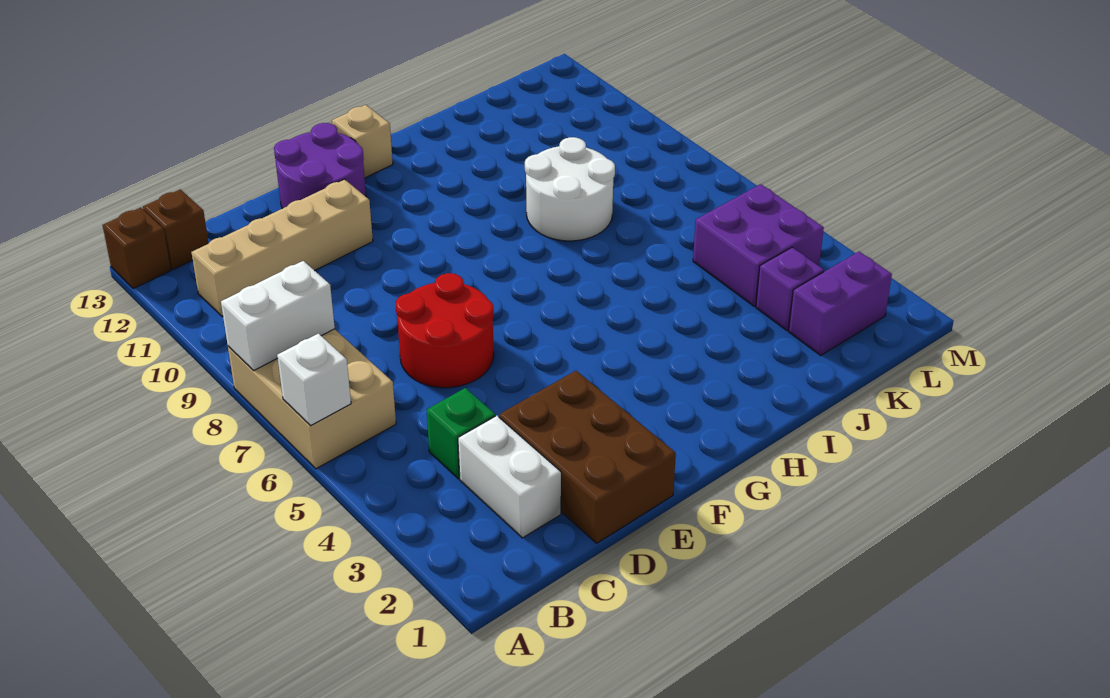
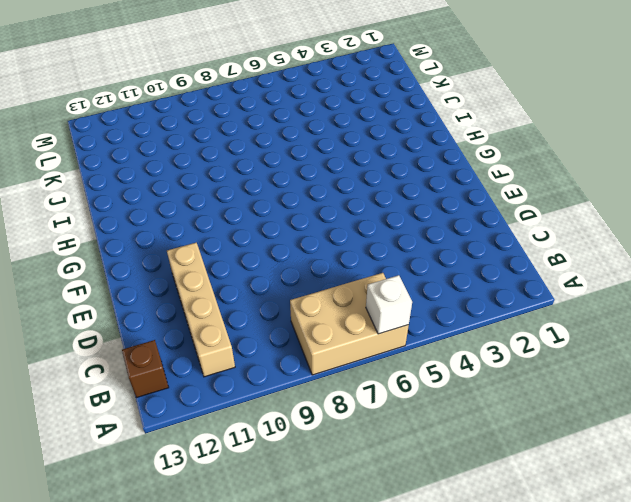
none -> brown 1x1 brick [103,207,171,289]
none -> white 1x2 brick [458,416,561,538]
none -> green 1x1 brick [427,388,495,479]

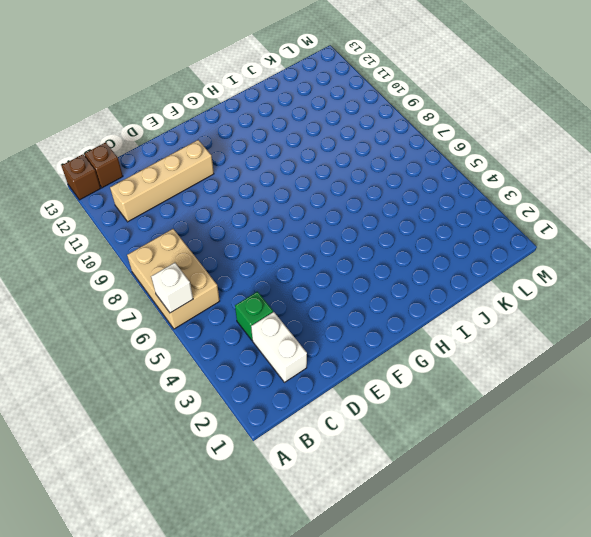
none -> brown 2x3 brick [499,371,676,543]
none -> red 2x2 round brick [396,273,494,388]
none -> purple 2x2 round brick [274,123,366,209]

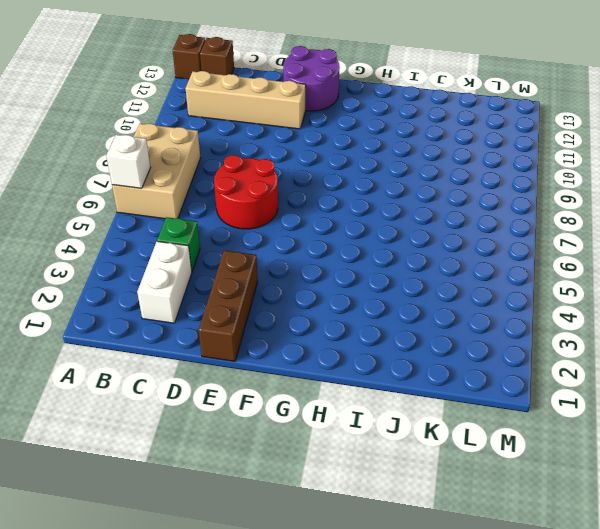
brown 1x3 brick [199,250,258,361] -> brown 2x3 brick [499,371,676,543]
none -> tan 1x1 brick [332,105,393,178]
none -> white 2x2 round brick [525,137,615,241]
none -> purple 1x2 brick [789,252,892,355]

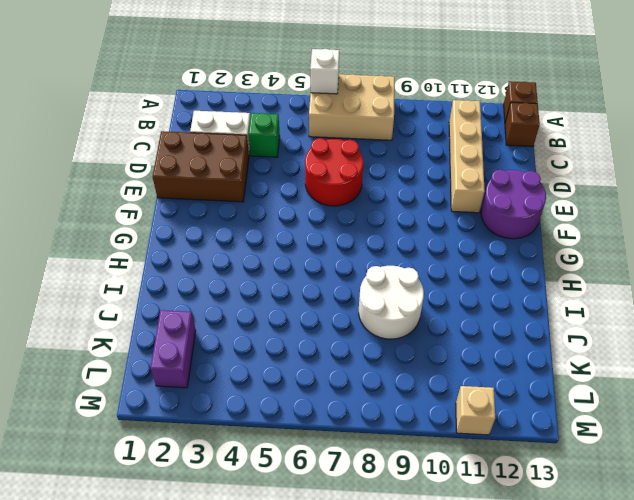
tan 1x1 brick [456,386,495,435] -> tan 1x1 brick moved to [332,105,393,178]
none -> purple 1x1 brick [756,247,824,331]
none -> purple 2x2 brick [693,184,824,306]
none -> white 1x2 brick [221,261,335,371]

